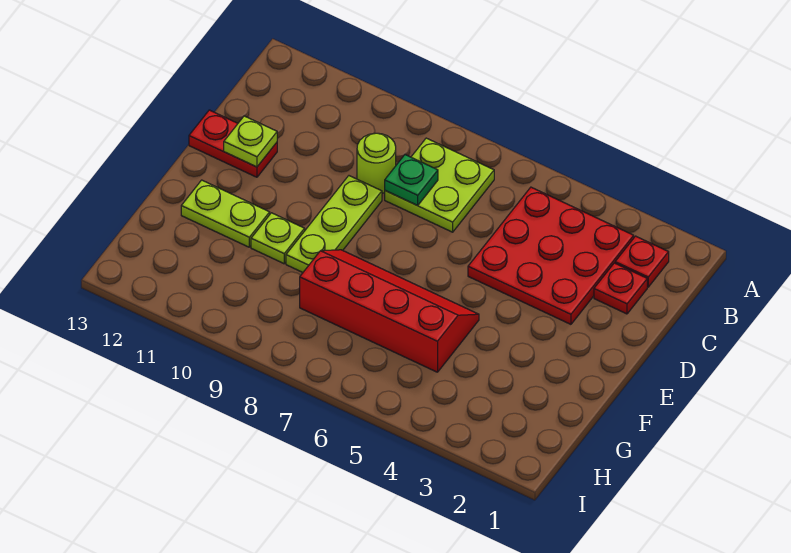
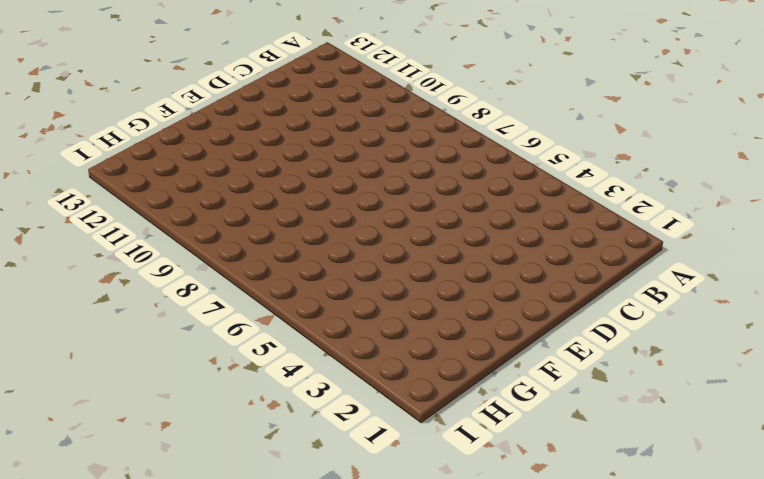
none -> red 1x1 plate [615,236,669,287]
none -> red 3x3 plate [468,187,634,324]
none -> lime 2x2 plate [385,138,494,232]

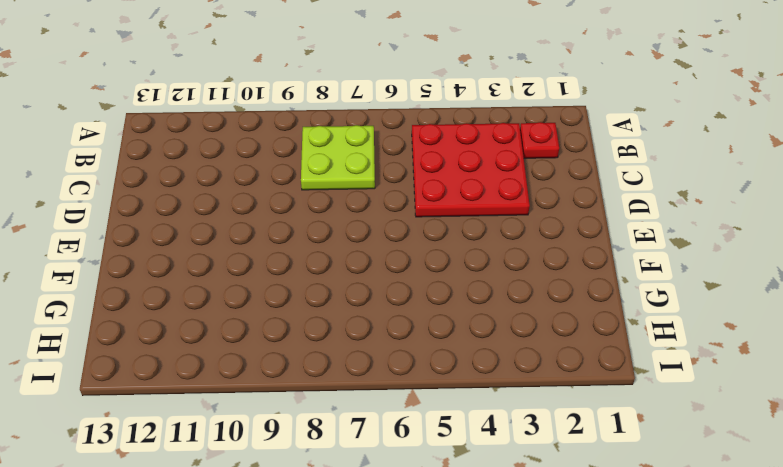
none -> red 1x1 plate [594,263,647,314]
none -> lime 1x1 round brick [357,133,396,193]
none -> lime 1x3 plate [286,176,382,272]

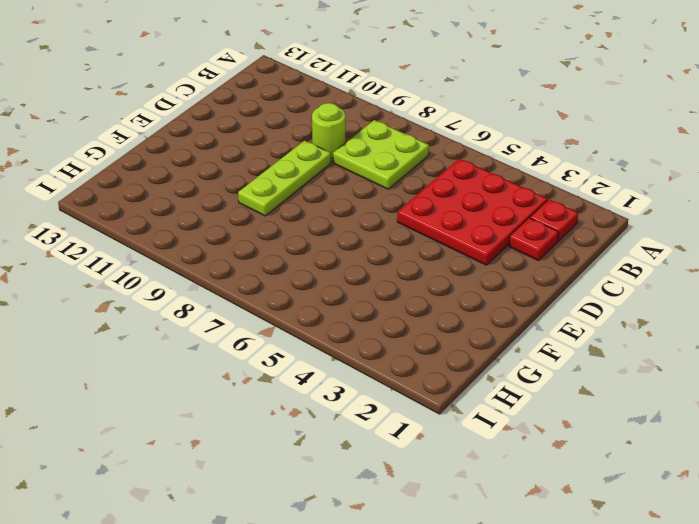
none -> red 1x2 plate [189,110,277,177]
none -> red 2x4 slope [300,250,479,372]
none -> lime 1x1 plate [251,213,305,264]

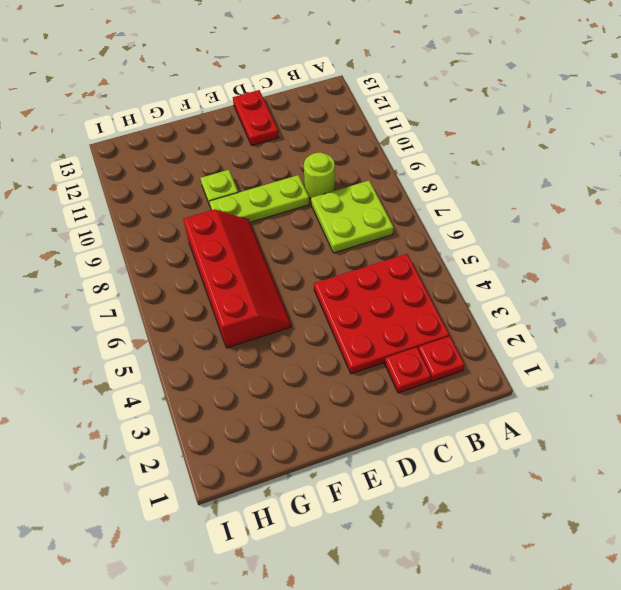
none -> lime 1x2 plate [181,180,270,247]
none -> green 1x1 plate [385,155,438,205]
none -> lime 1x1 plate [224,116,277,167]

